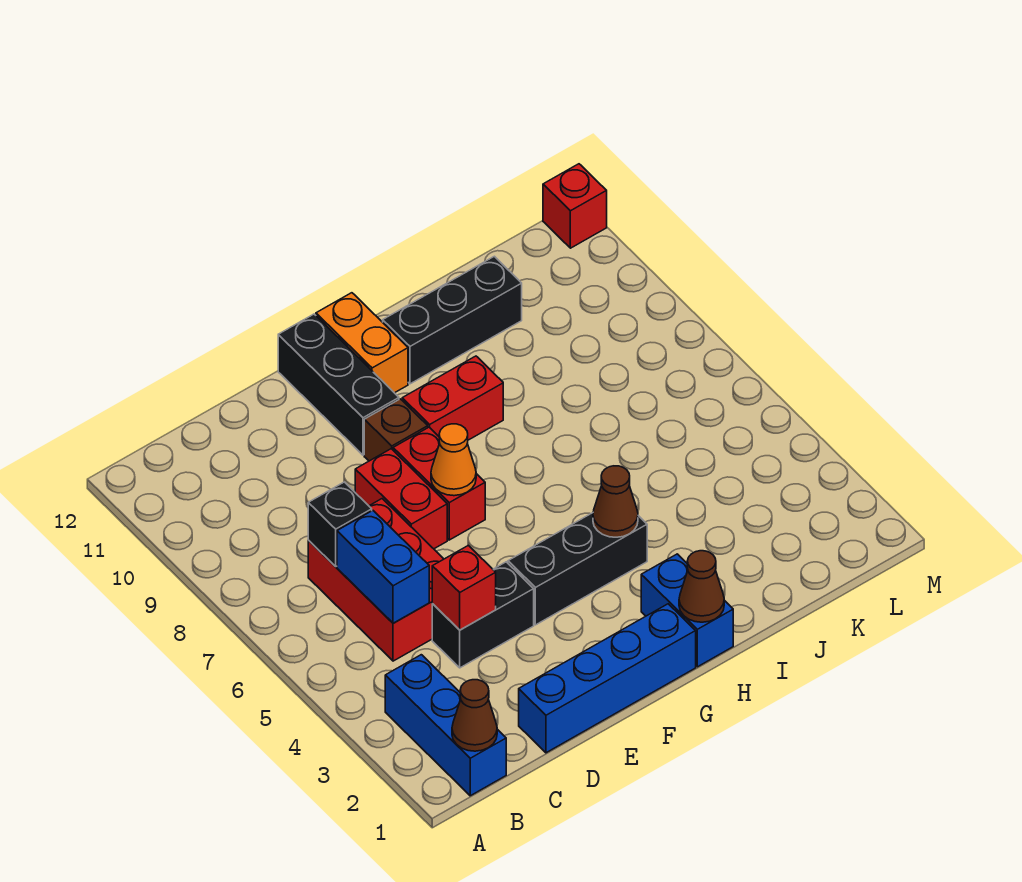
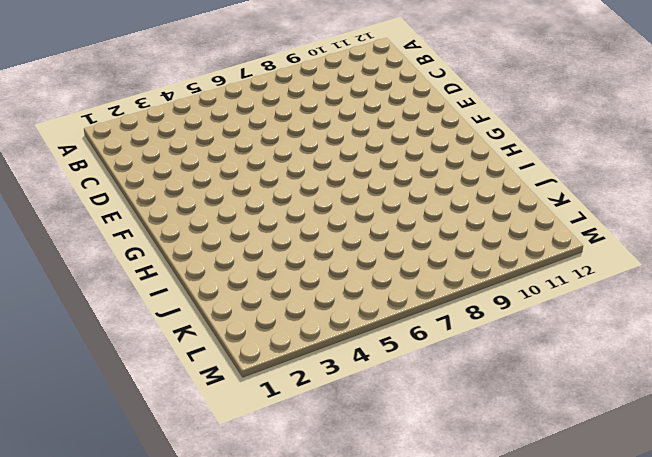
none -> blue 1x3 brick [385,655,506,796]
none -> red 2x3 brick [308,499,443,661]
none -> blue 1x4 brick [519,604,696,753]

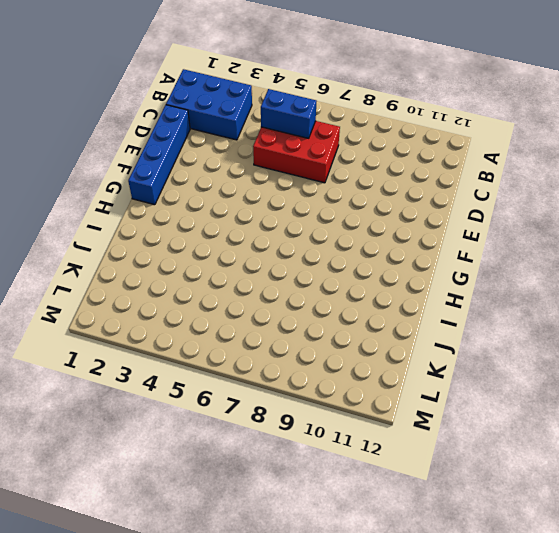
blue 2x3 brick [166,69,252,140] -> blue 1x3 brick [385,655,506,796]
none -> black 1x2 brick [432,562,534,668]
none -> red 1x2 brick [355,449,447,549]
none -> black 1x3 brick [508,513,647,625]

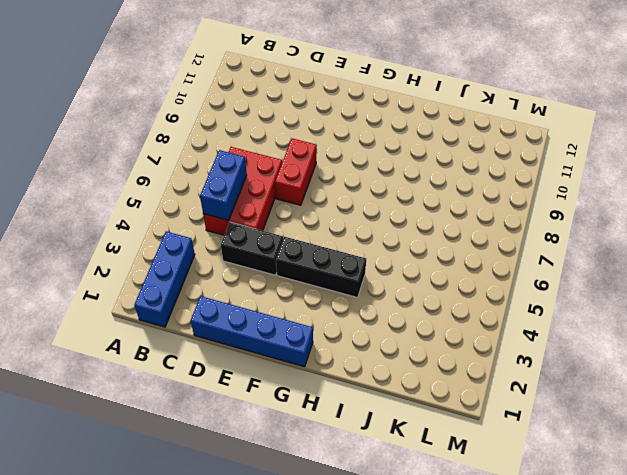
none -> red 1x2 brick [393,427,485,540]
none -> brown 1x1 brick [364,399,428,461]
none -> black 1x3 brick [278,314,399,455]

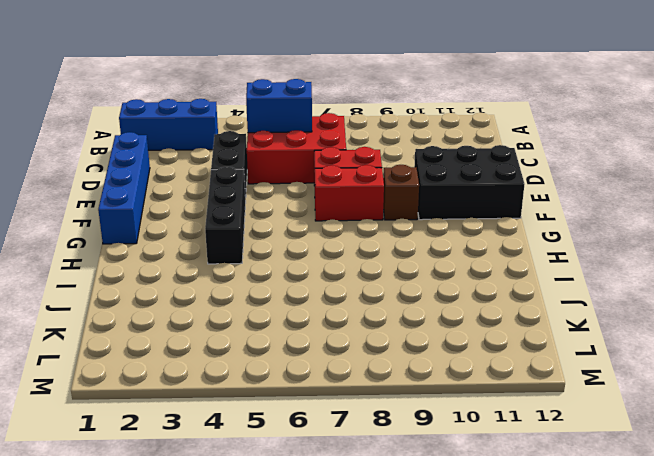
black 2x3 brick [414,145,525,220] -> black 1x3 brick [278,314,399,455]
none -> red 1x2 brick [402,356,503,440]
none -> orange 1x2 brick [316,293,408,393]
none -> blue 1x2 brick [641,554,733,667]

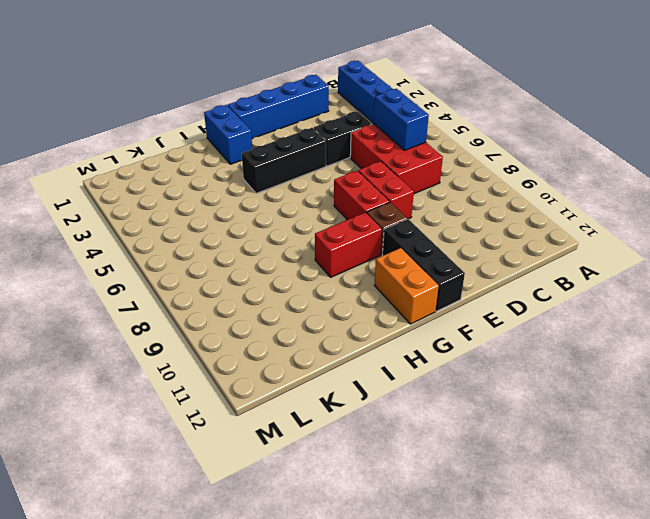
none -> black 1x3 brick [383,256,522,384]
none -> red 1x1 brick [543,164,607,248]
none -> brown 1x1 cone [452,680,497,751]

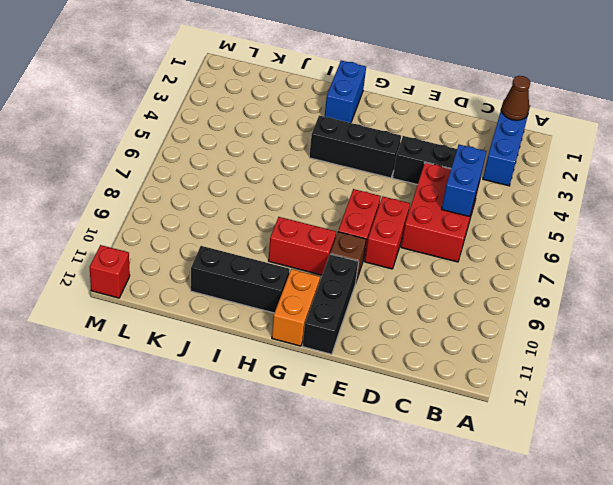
none -> blue 1x4 brick [519,604,696,753]
none -> black 1x1 brick [308,482,372,567]
none -> red 1x1 brick [432,545,496,630]

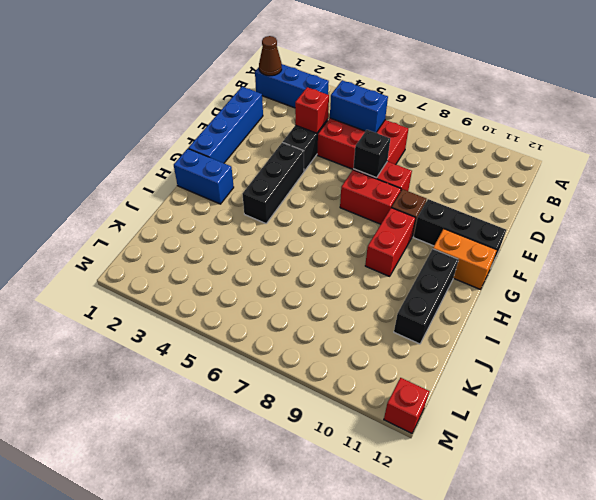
black 1x1 brick [353,130,390,178] -> black 1x1 brick moved to [308,482,372,567]
none -> orange 1x1 cone [431,424,476,496]
none -> brown 1x1 cone [679,551,724,622]
none -> brown 1x1 cone [593,466,638,537]

